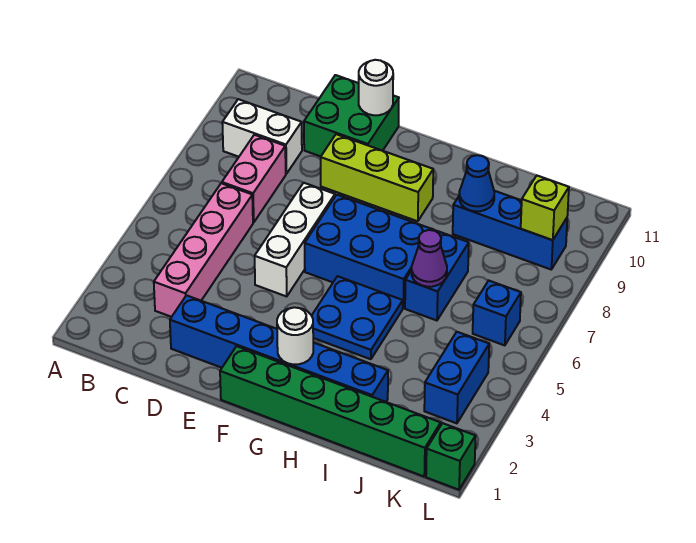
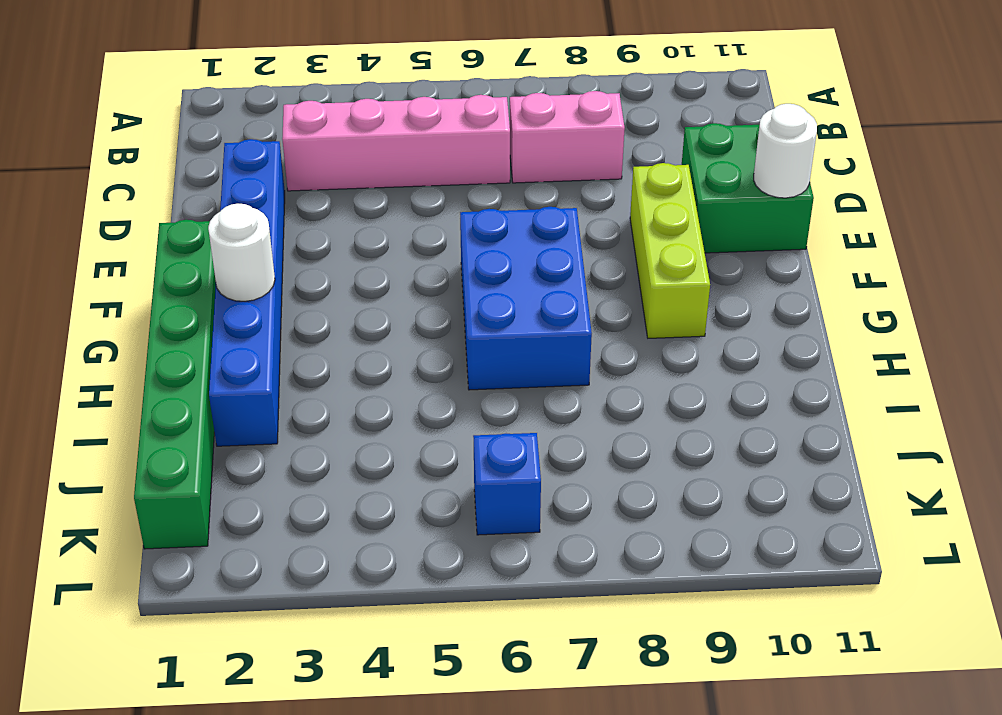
none -> white 1x2 brick [222,99,302,174]
none -> white 1x3 brick [255,183,335,296]
none -> blue 2x2 plate [312,276,403,359]

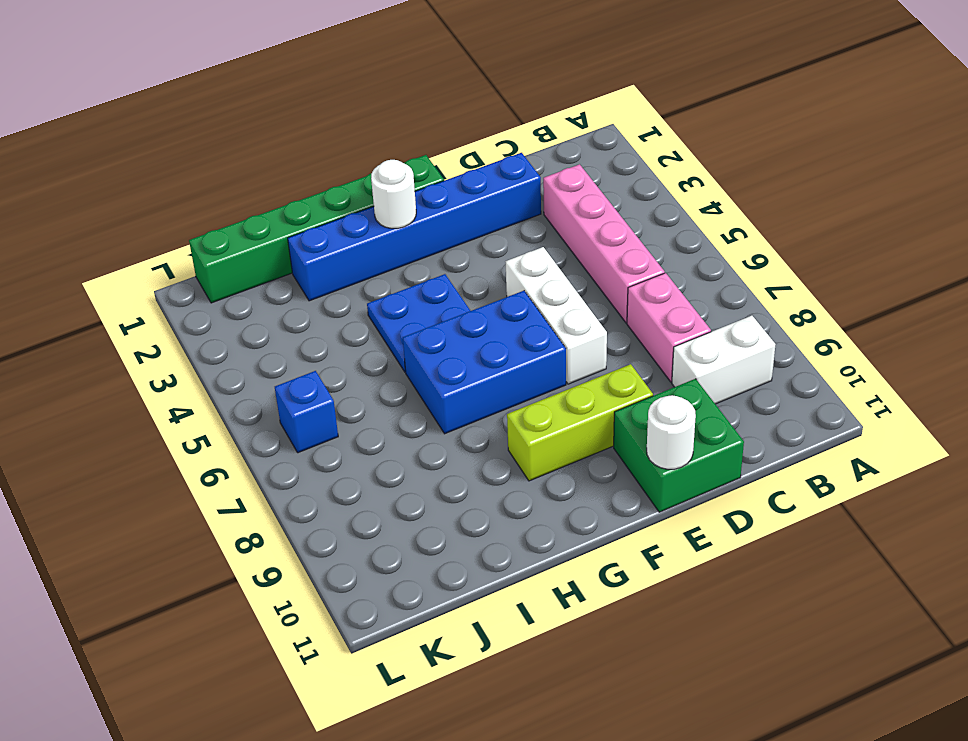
none -> blue 1x2 brick [405,231,469,321]
none -> blue 1x3 brick [453,191,567,269]
none -> blue 1x2 brick [424,332,489,423]

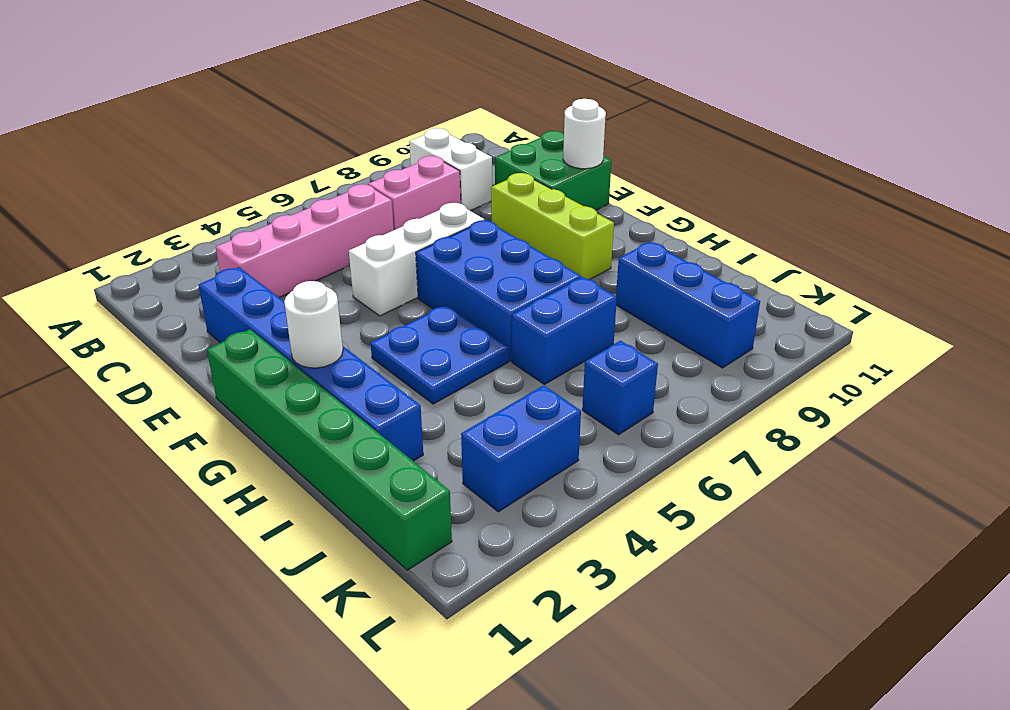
none -> green 1x1 brick [426,423,476,490]
none -> purple 1x1 cone [412,230,447,287]
none -> blue 1x1 cone [459,155,494,211]

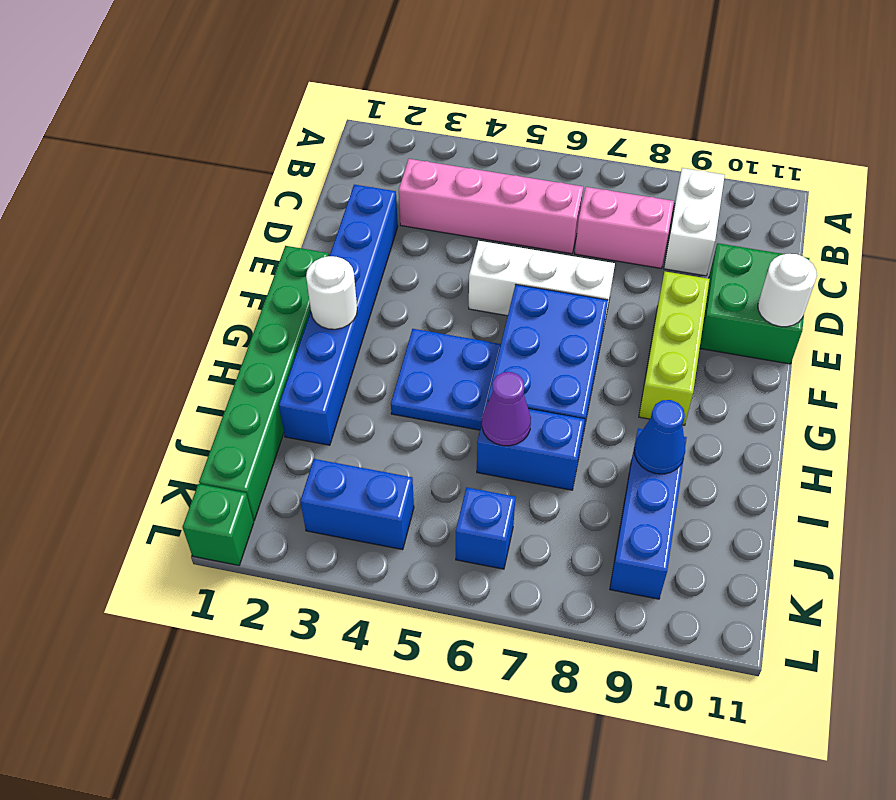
none -> lime 1x1 brick [521,176,569,240]

